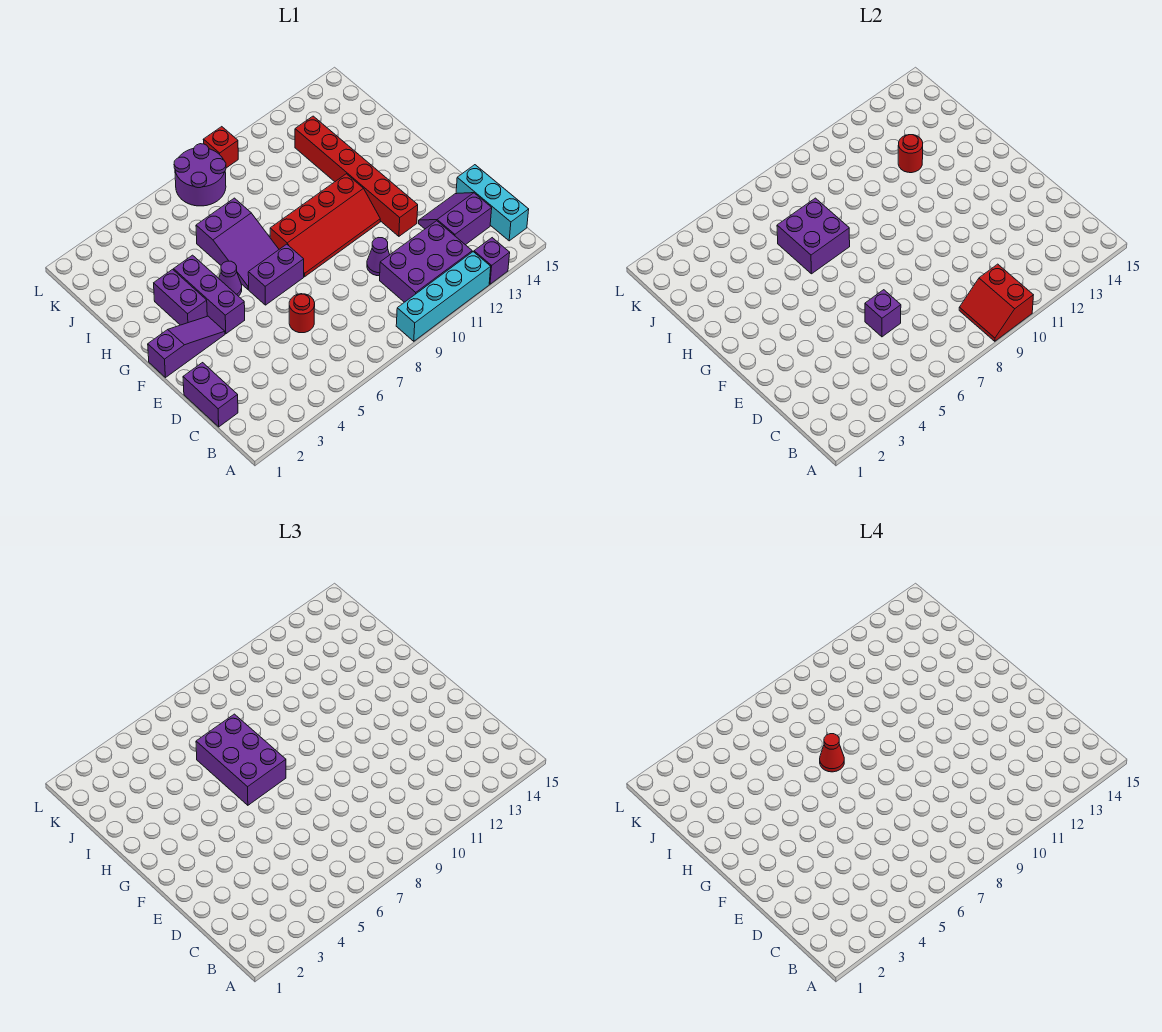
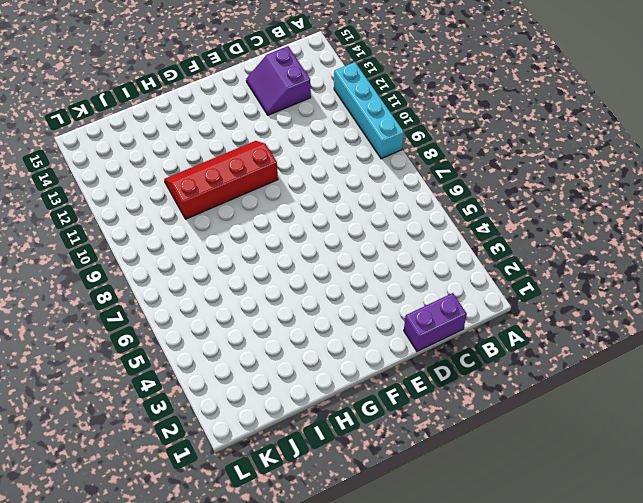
red 2x4 slope [164,141,278,219] -> red 2x4 slope turned to [270,174,380,277]
none -> purple 1x1 brick [474,238,510,284]
none -> purple 2x3 brick [380,221,472,302]
none -> cyan 1x3 brick [456,165,529,241]

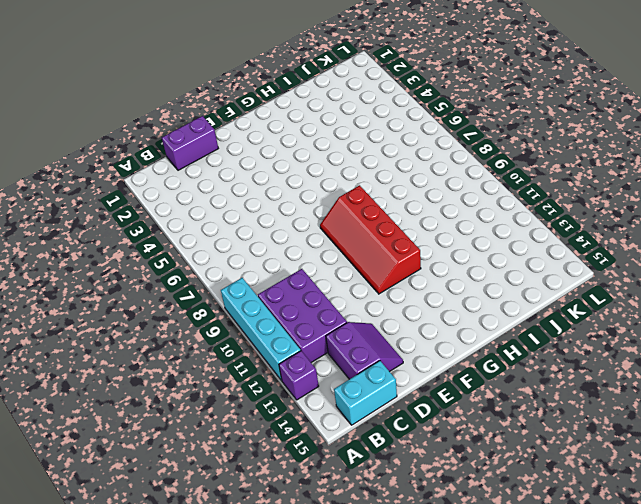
cyan 1x2 brick [334,361,397,425] -> cyan 1x3 brick [456,165,529,241]
none -> red 1x1 round brick [289,294,315,333]
none -> purple 1x1 cone [367,238,390,276]
none -> red 1x6 brick [295,116,418,236]

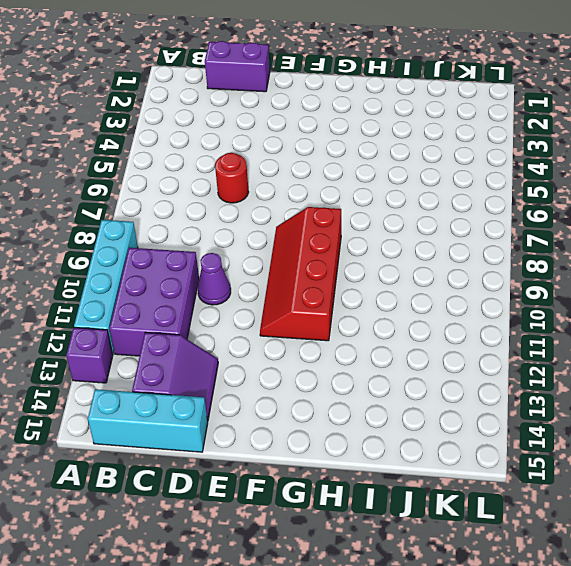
none -> red 1x6 brick [295,116,418,236]
none -> purple 1x3 slope [148,316,225,378]
none -> purple 1x3 brick [174,255,245,334]

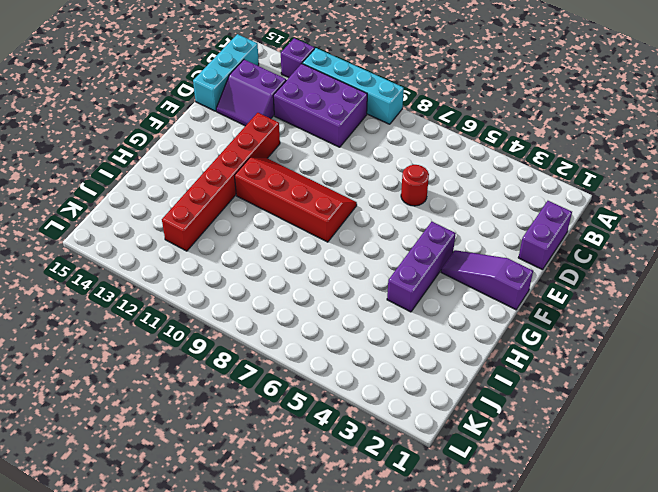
none -> purple 1x1 cone [367,238,390,276]
none -> purple 1x2 brick [248,244,304,305]
none -> purple 1x2 brick [154,269,207,325]

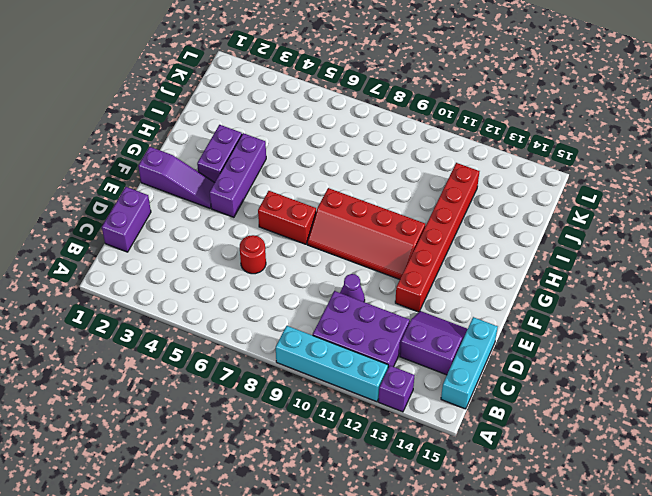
red 1x2 brick [258,191,316,244] -> purple 1x2 brick [248,244,304,305]
none -> purple 1x1 cone [219,261,242,296]
none -> purple 2x3 slope [196,198,279,289]
none -> purple 2x2 round brick [174,144,226,206]

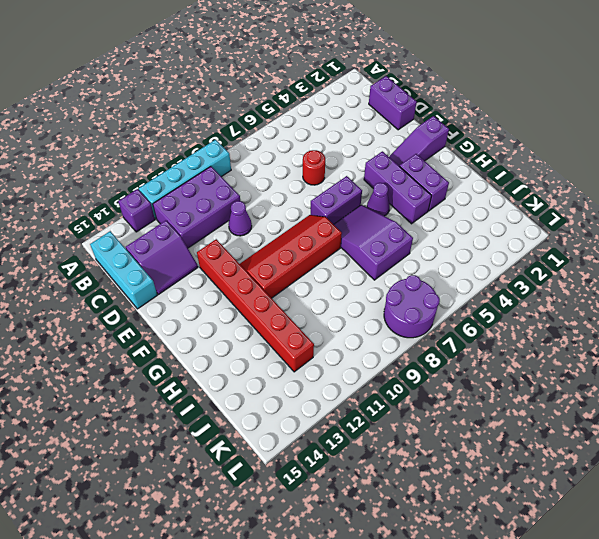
none -> red 1x1 brick [203,127,238,168]
none -> red 2x2 slope [959,264,1033,341]
none -> purple 1x1 brick [865,290,901,337]

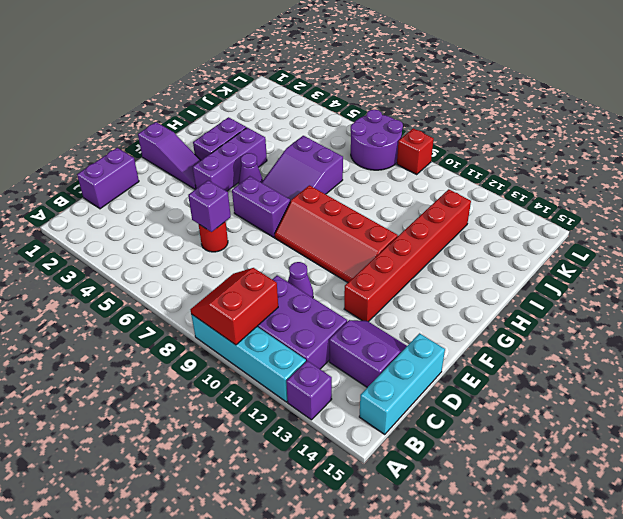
none -> purple 2x2 brick [777,198,850,274]
none -> red 1x1 round brick [898,135,923,173]
none -> purple 2x3 brick [196,714,286,805]

